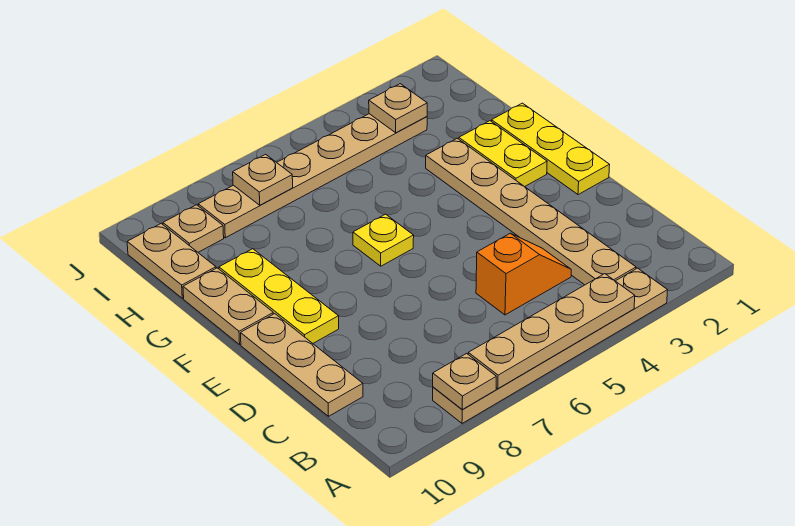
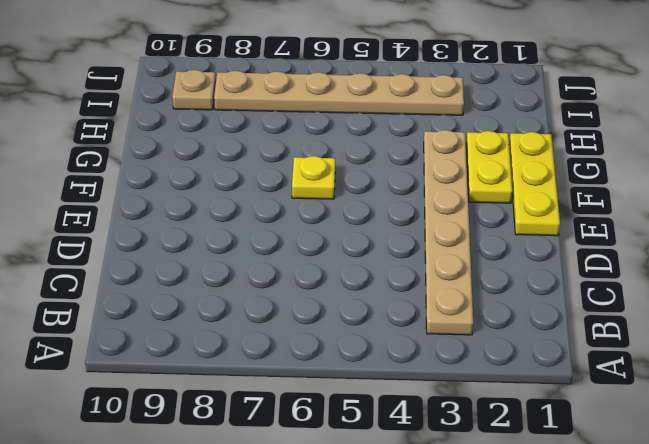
none -> tan 1x6 plate [433,268,668,423]
none -> orange 1x2 slope [476,233,571,315]
none -> tan 1x3 plate [241,314,363,416]

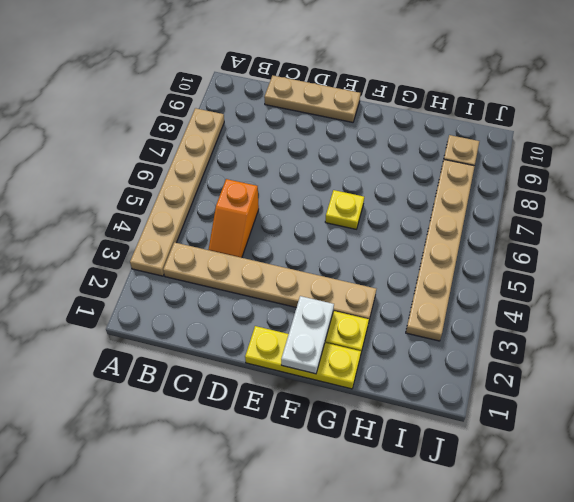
white 1x2 plate [281,296,334,374] -> none
none -> yellow 1x3 plate [219,249,339,343]
none -> tan 1x2 plate [183,268,273,344]
none -> tan 1x2 plate [127,224,216,298]

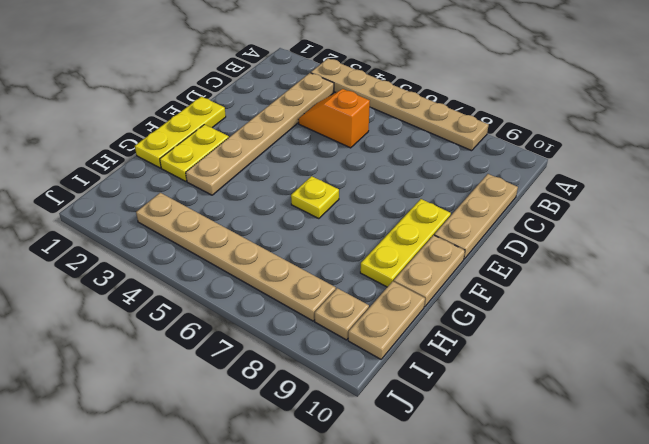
none -> tan 1x4 plate [468,274,635,389]
none -> tan 1x1 plate [433,354,496,409]
none -> tan 1x1 plate [369,84,427,133]

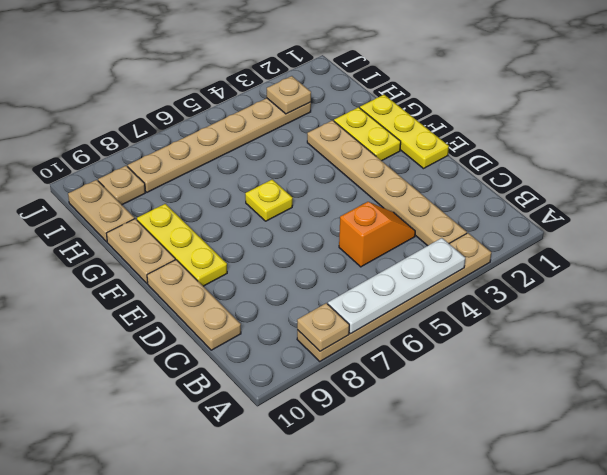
white 1x4 plate [328,238,465,334] -> tan 1x4 plate [468,274,635,389]
none -> tan 1x1 plate [233,154,293,205]

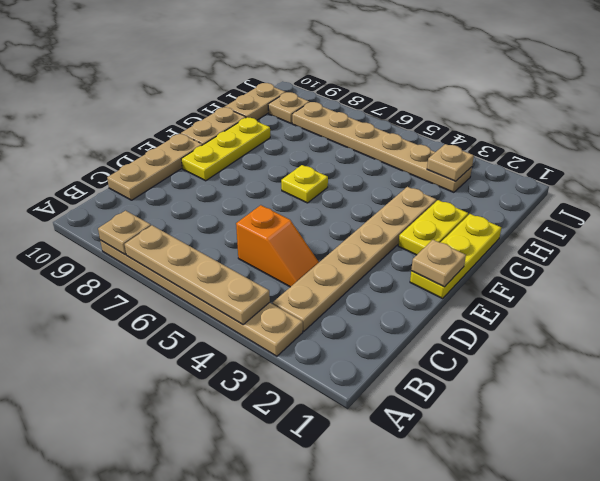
tan 1x1 plate [411,240,466,287] -> tan 1x1 plate moved to [233,154,293,205]

